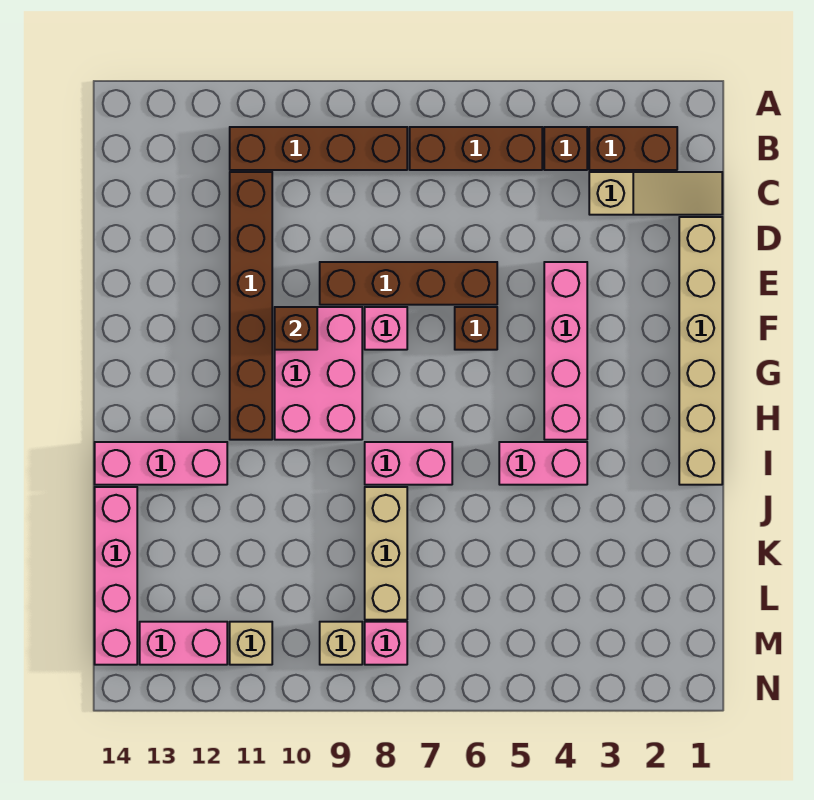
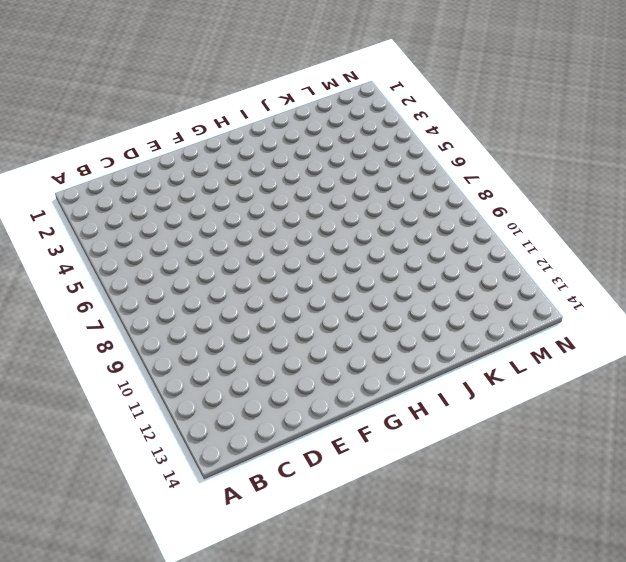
none -> brown 1x2 brick [589,127,677,170]
none -> brown 1x1 brick [544,127,587,170]
none -> brown 1x3 brick [410,127,542,170]

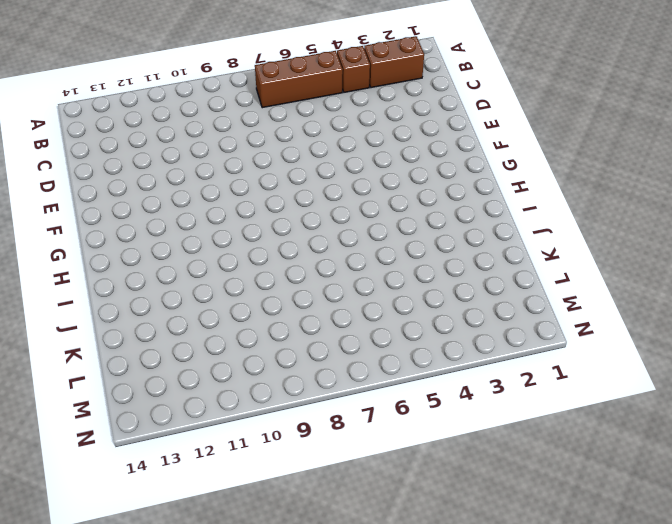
none -> brown 1x4 brick [230,127,407,170]
none -> tan 1x3 slope [589,172,722,215]
none -> brown 1x6 brick [230,172,272,440]

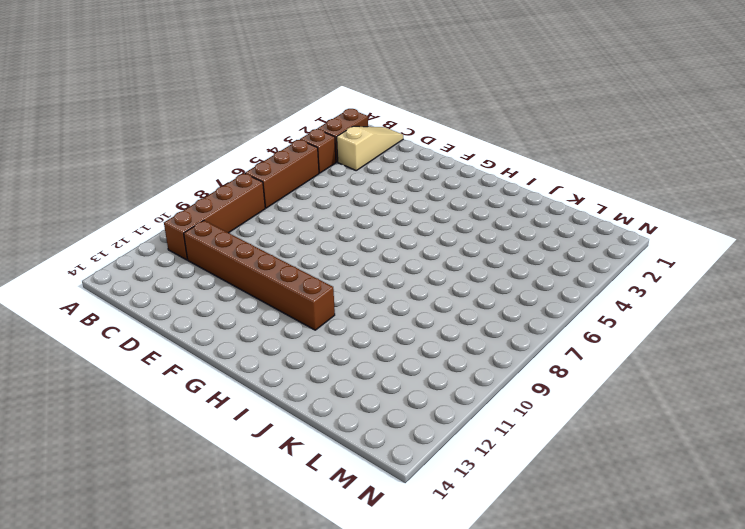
none -> tan 1x6 brick [679,217,722,485]
none -> pink 1x4 brick [544,262,587,440]
none -> brown 1x4 brick [320,262,497,305]

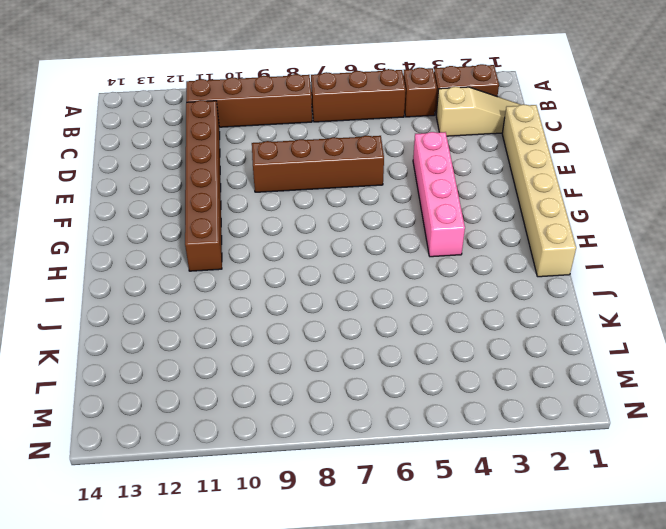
none -> brown 1x1 brick [455,307,497,350]
none -> pink 1x1 brick [365,307,407,350]
none -> pink 2x3 brick [275,307,362,440]

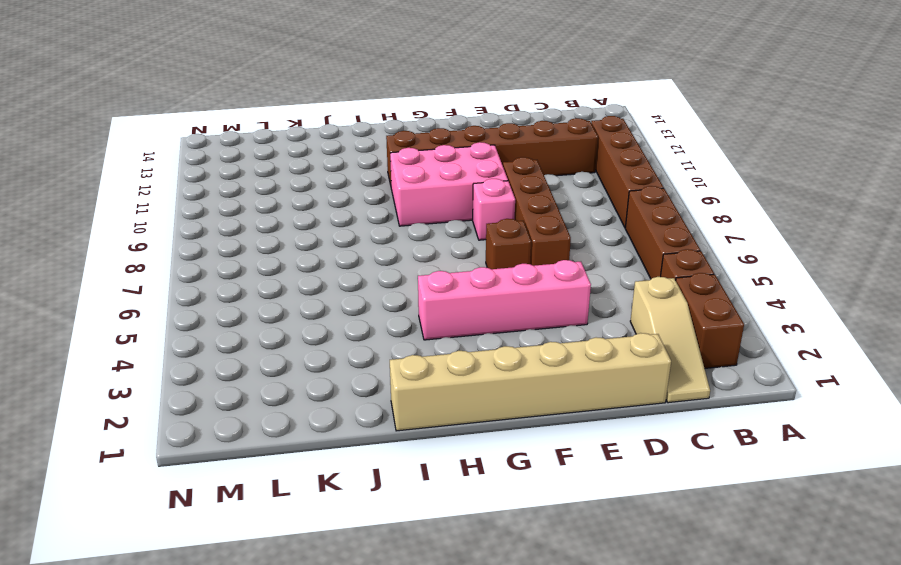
none -> pink 1x2 brick [499,442,587,485]
none -> pink 1x2 brick [365,442,452,485]
none -> pink 1x3 brick [95,442,227,485]

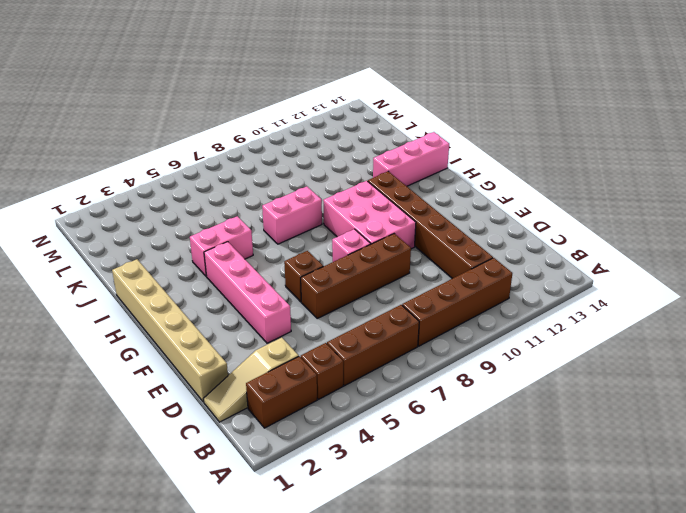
none -> tan 1x3 brick [365,487,407,620]
none -> pink 1x4 brick [95,487,137,665]
none -> pink 1x1 brick [365,622,407,665]

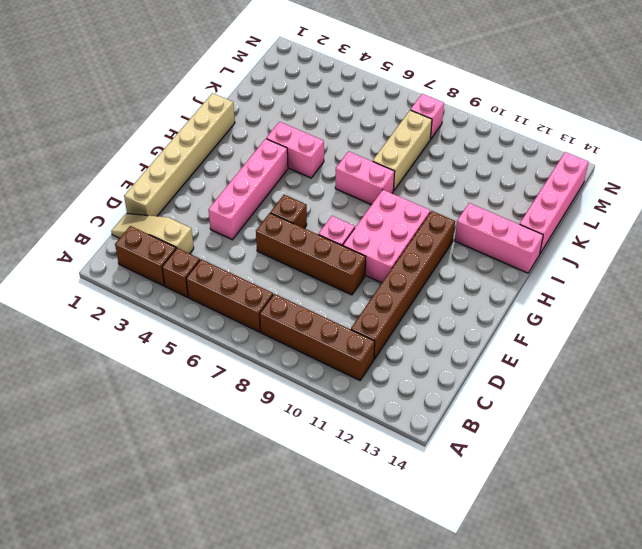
none -> tan 1x1 brick [320,622,362,665]
none -> tan 1x1 brick [230,622,272,665]
none -> pink 1x2 brick [140,622,227,665]

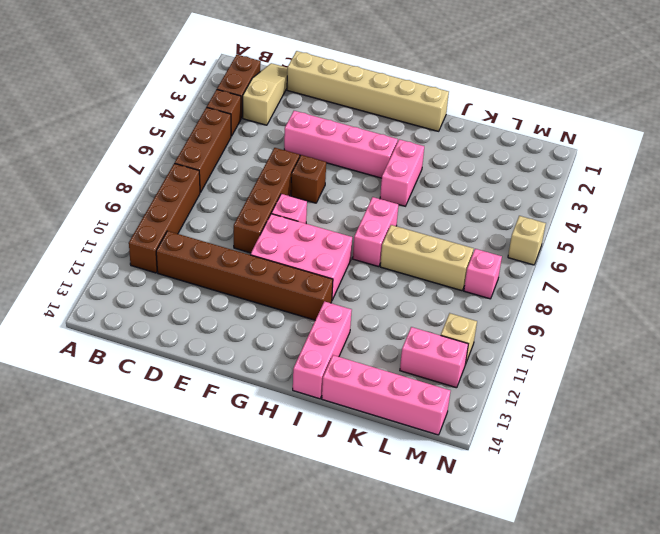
pink 1x2 brick [400,327,468,388] -> pink 1x2 brick turned to [140,622,227,665]
tan 1x1 brick [508,216,546,265] -> tan 1x1 brick moved to [320,622,362,665]
none -> brown 1x1 brick [275,307,317,350]

